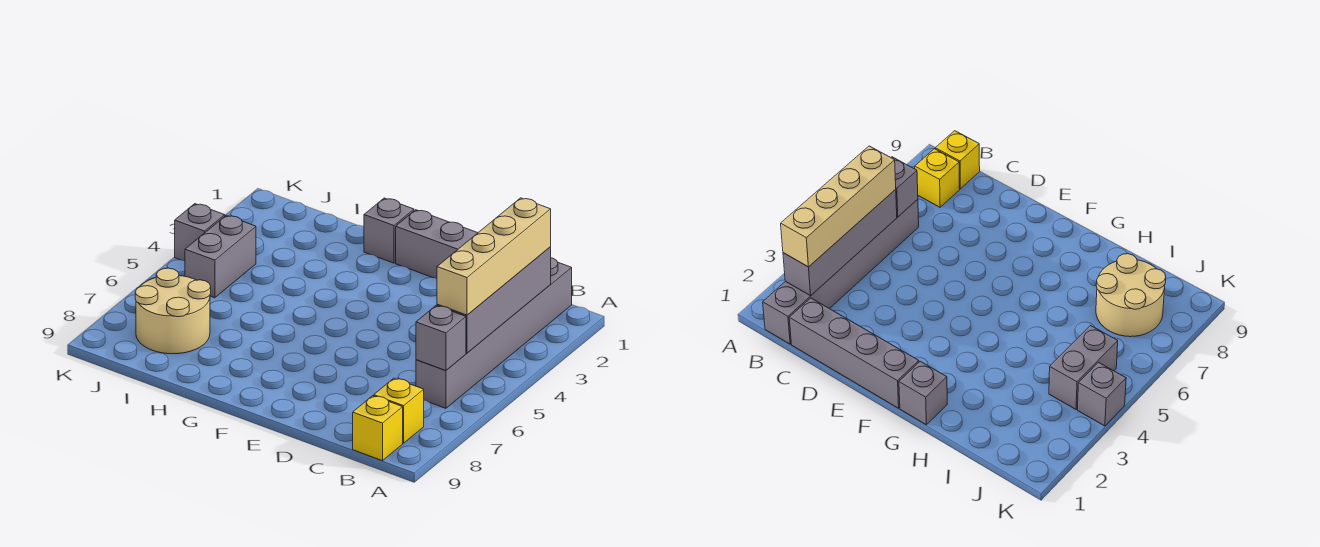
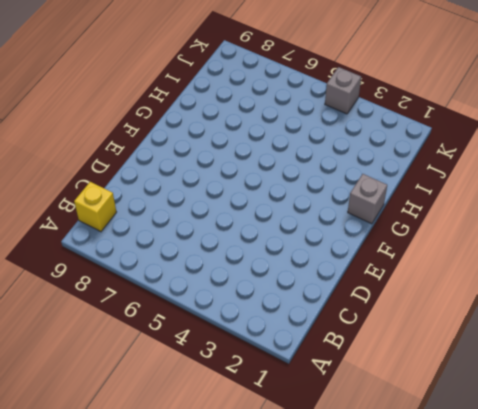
none -> grey 1x6 brick [416,258,572,408]
none -> yellow 1x1 brick [374,378,424,443]

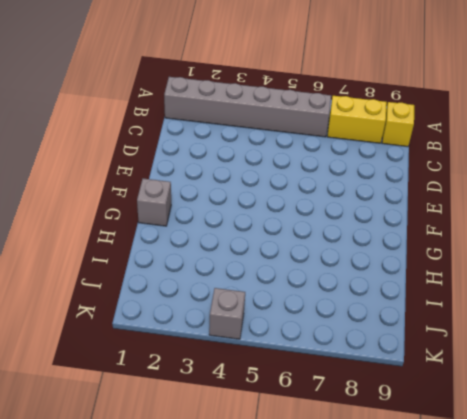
yellow 1x2 brick [327,96,387,143] -> yellow 1x1 brick [374,378,424,443]
none -> grey 1x4 brick [396,210,477,278]
none -> tan 2x2 round brick [135,268,211,354]

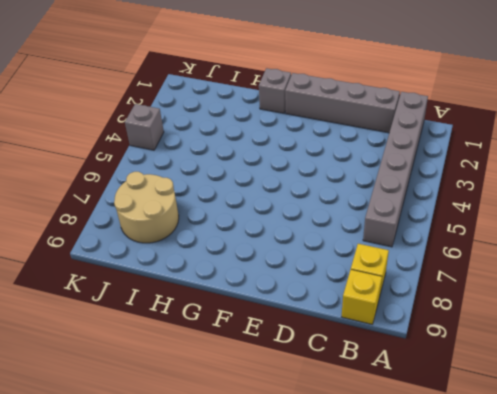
none -> grey 1x2 brick [185,215,256,298]
none -> grey 1x4 brick [437,247,551,353]

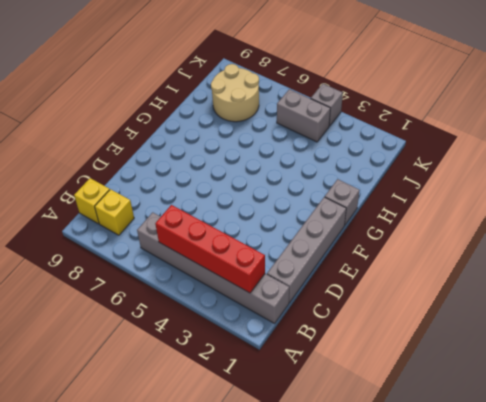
red 1x4 brick [155,205,265,293] -> grey 1x4 brick [437,247,551,353]
none -> grey 1x1 brick [416,306,466,370]
none -> tan 1x4 brick [437,198,551,315]

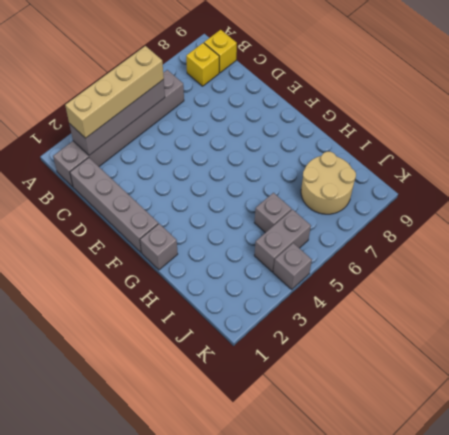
grey 1x1 brick [254,193,291,233] -> grey 1x1 brick moved to [416,306,466,370]

